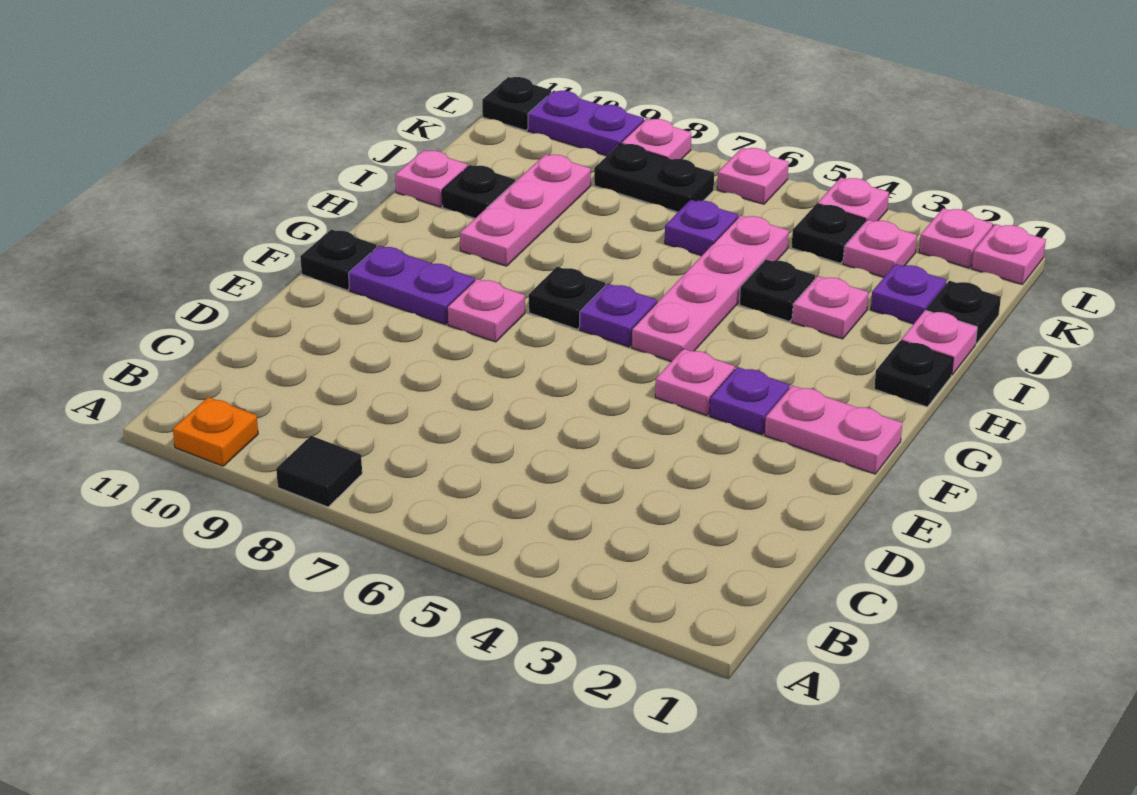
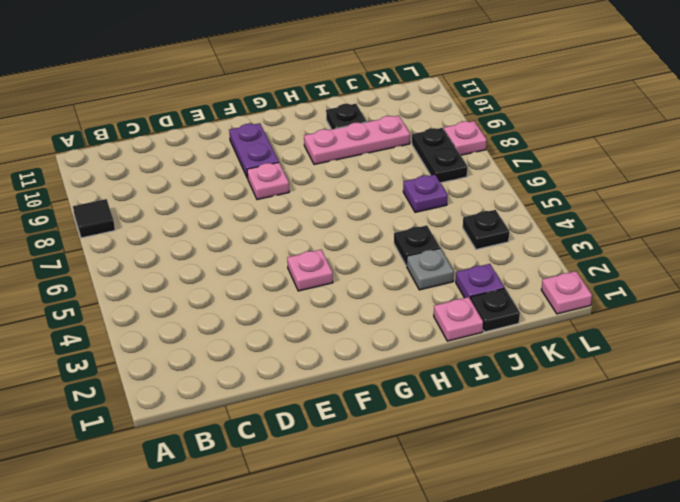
grey 1x1 plate [407,248,454,290] -> pink 1x1 plate [792,276,868,339]
none -> orange 1x1 plate [173,397,258,466]
none -> pink 1x2 plate [765,386,902,474]
none -> purple 1x1 plate [710,367,790,435]
none -> black 1x1 plate [300,229,377,290]

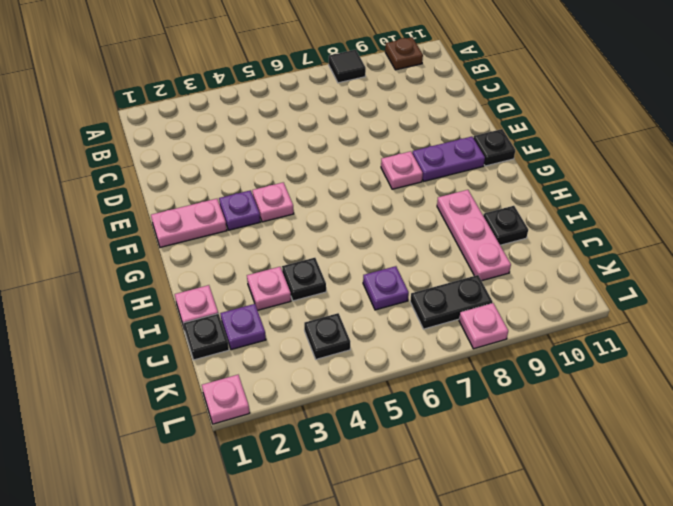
brown 1x1 plate [385,37,423,70] -> orange 1x1 plate [173,397,258,466]
none -> pink 1x4 plate [632,215,789,362]
none -> purple 1x1 plate [580,284,657,347]
none -> black 1x1 plate [529,267,605,329]
none -> black 1x1 plate [874,341,953,407]

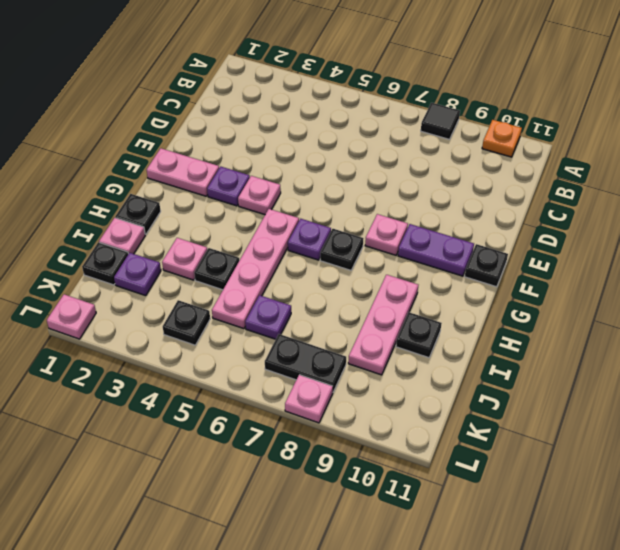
none -> pink 1x1 plate [395,150,468,207]
none -> pink 1x1 plate [843,220,917,277]
none -> pink 1x1 plate [919,208,993,268]
none -> pink 1x1 plate [818,178,889,222]

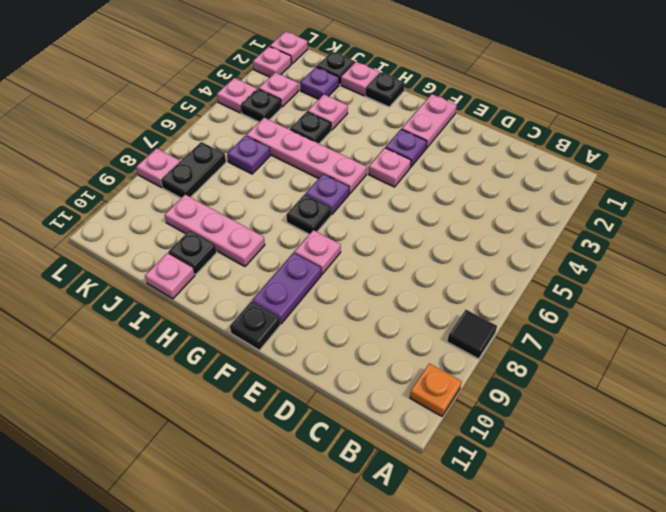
none -> pink 1x1 plate [717,148,789,204]
none -> purple 1x2 plate [528,91,644,156]
none -> black 1x1 plate [482,77,551,131]

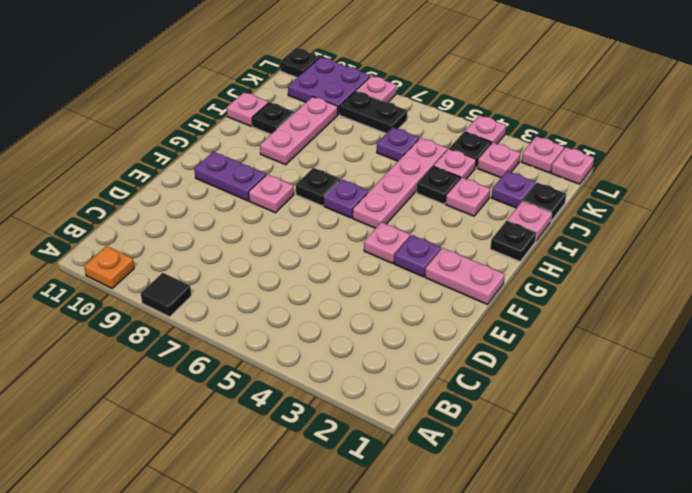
pink 1x1 plate [433,149,476,179] -> pink 1x1 plate moved to [717,148,789,204]
purple 2x2 plate [288,57,370,115] -> purple 1x2 plate [528,91,644,156]
none -> black 1x1 plate [300,229,377,290]

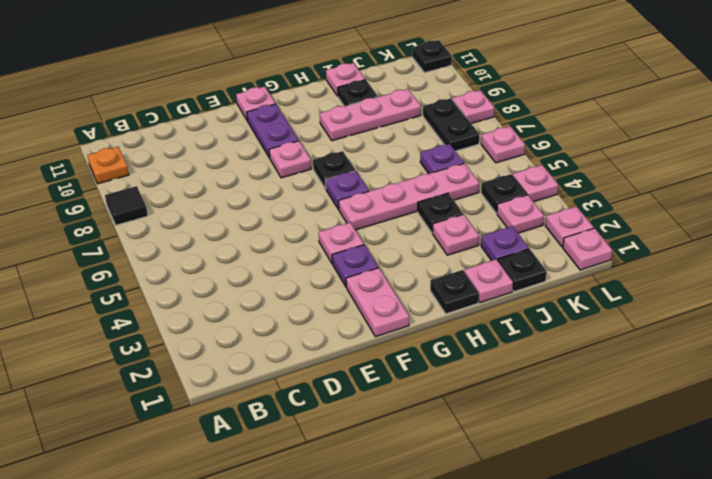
pink 1x1 plate [236,87,275,121] -> black 1x1 plate [300,229,377,290]
none -> purple 1x2 plate [528,91,644,156]

